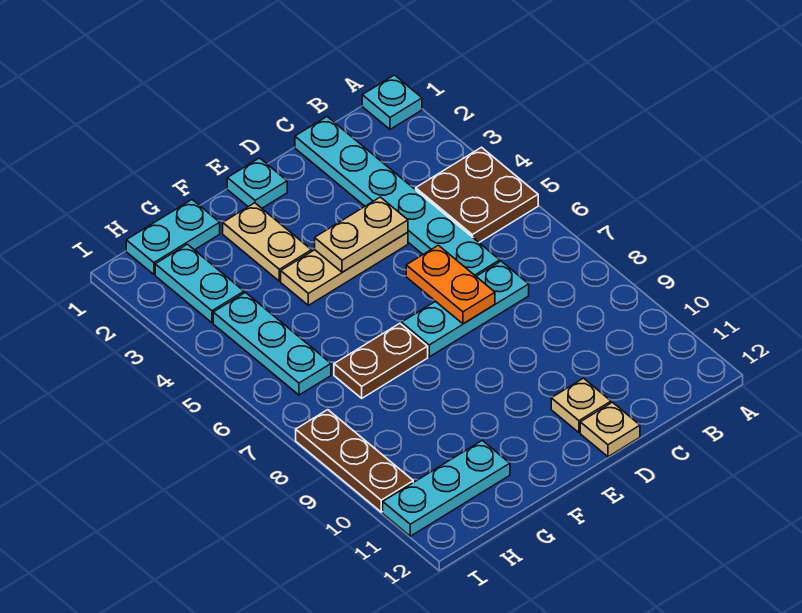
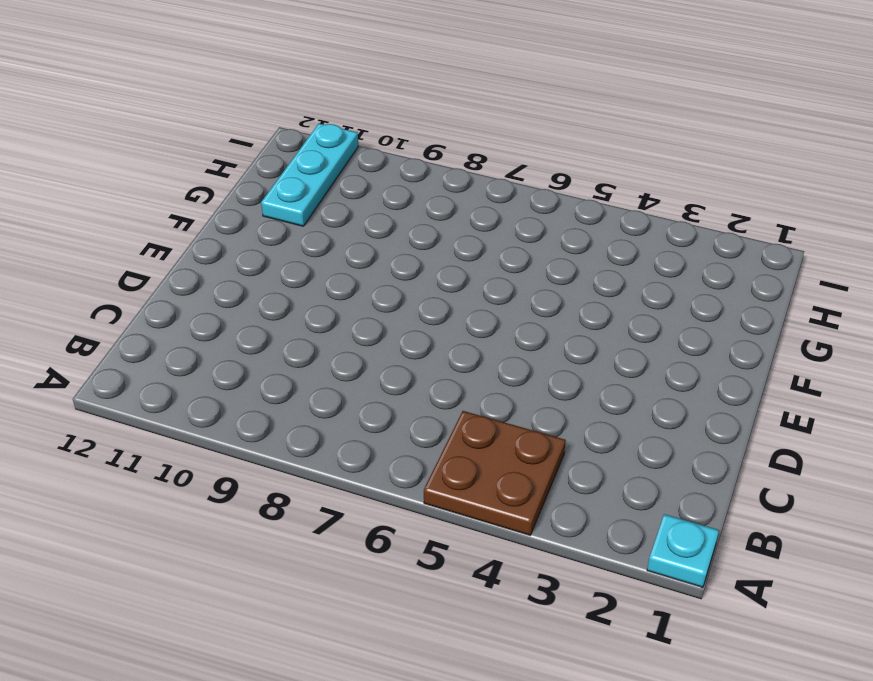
none -> cyan 1x6 plate [295,117,500,276]
none -> cyan 1x3 plate [402,261,529,357]
none -> tan 1x3 plate [281,232,408,305]

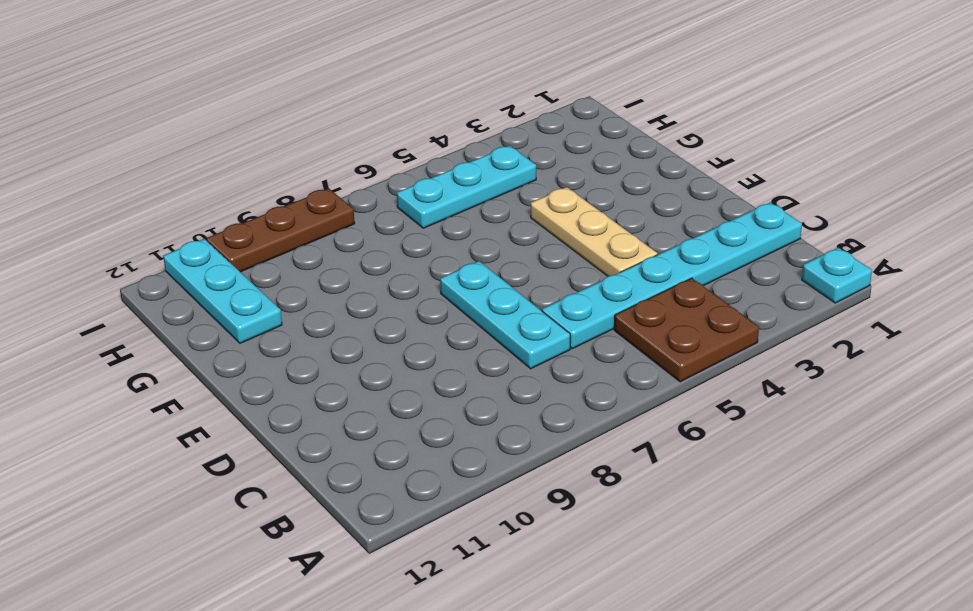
none -> tan 1x1 plate [551,378,611,433]
none -> tan 1x1 plate [580,402,640,457]
none -> cyan 1x1 plate [227,158,287,208]

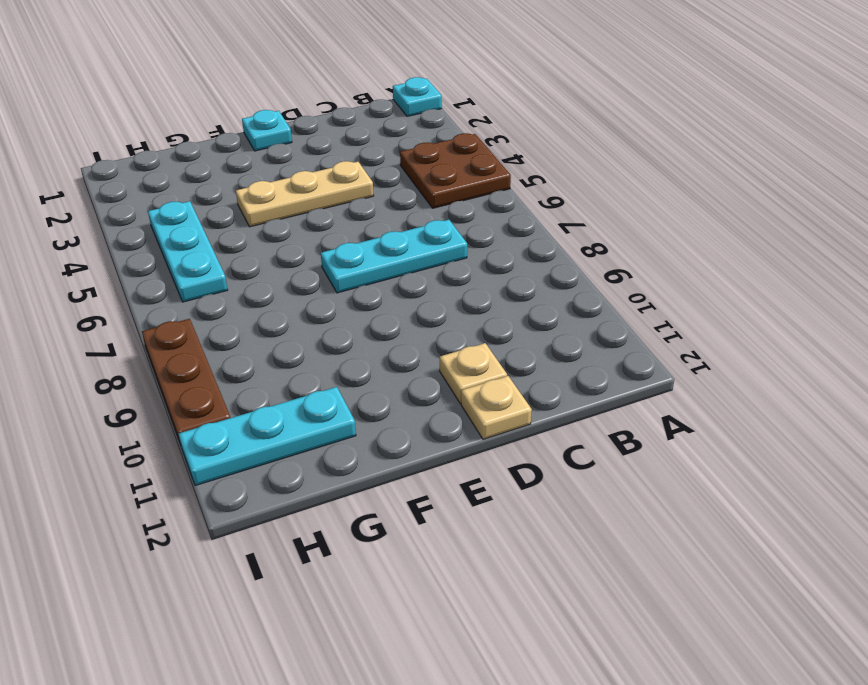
none -> cyan 1x6 plate [295,117,500,276]
none -> tan 1x2 plate [223,203,312,281]
none -> brown 1x2 plate [334,323,428,398]

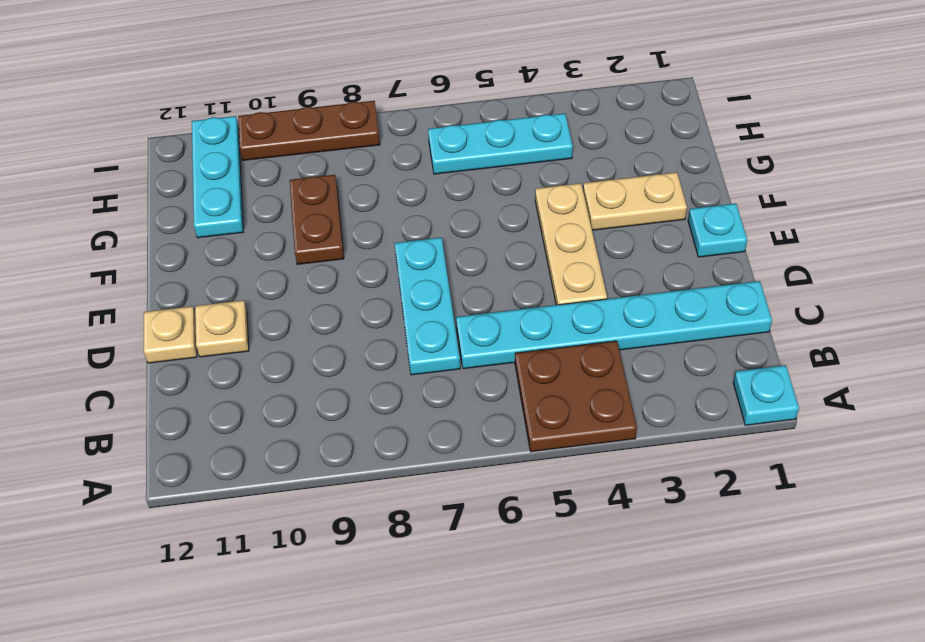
brown 1x2 plate [290,175,344,264] -> brown 1x2 plate moved to [334,323,428,398]
none -> cyan 1x2 plate [126,200,220,274]
none -> cyan 1x2 plate [155,244,244,323]
none -> tan 1x2 plate [315,197,408,272]

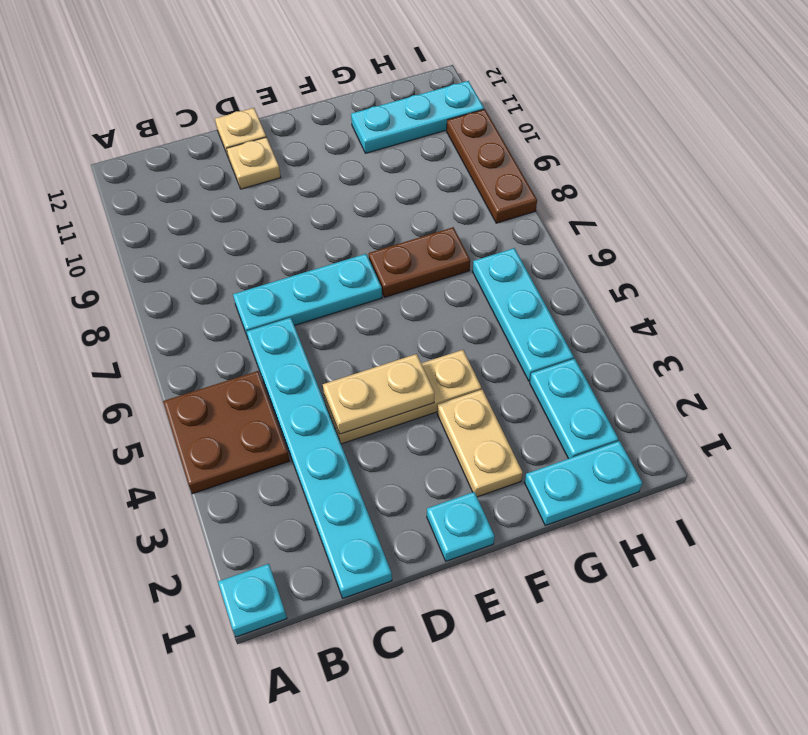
none -> orange 1x2 plate [406,245,495,324]

